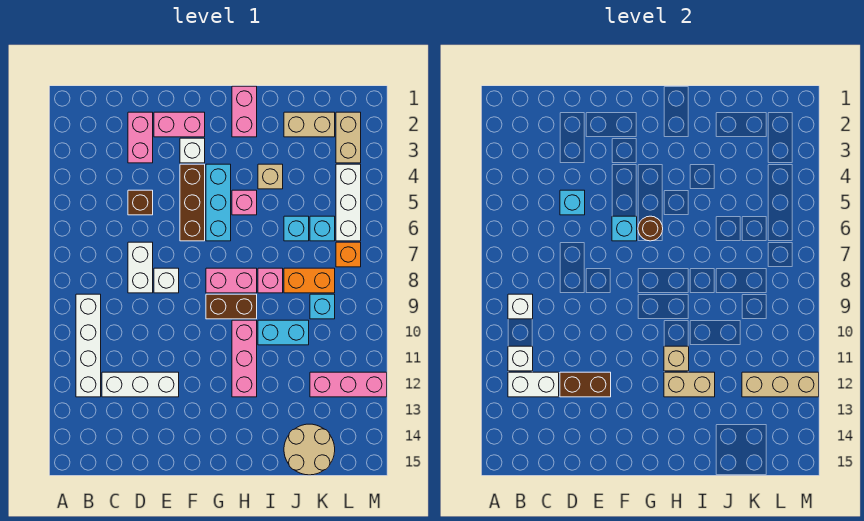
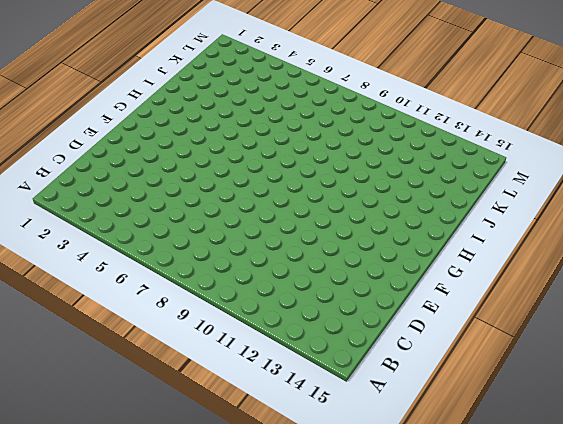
none -> white 1x4 brick [76,294,101,397]
none -> white 1x3 brick [102,372,179,397]
none -> pink 1x2 brick [128,112,153,163]
none -> brown 1x1 brick [128,190,153,215]

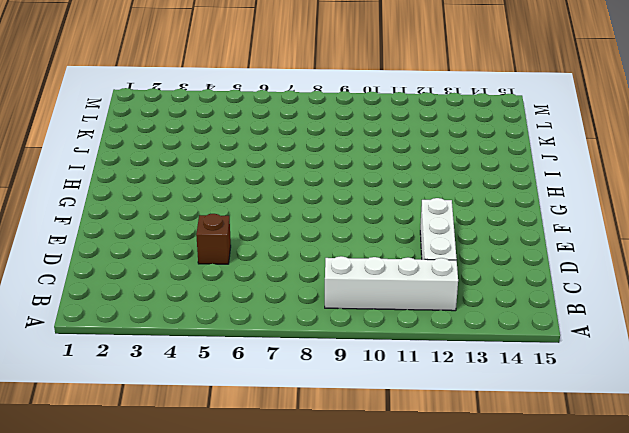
none -> pink 1x2 brick [128,112,153,163]
none -> white 1x2 brick [128,242,153,293]
none -> pink 1x2 brick [154,112,205,137]
none -> white 1x1 brick [154,268,179,293]

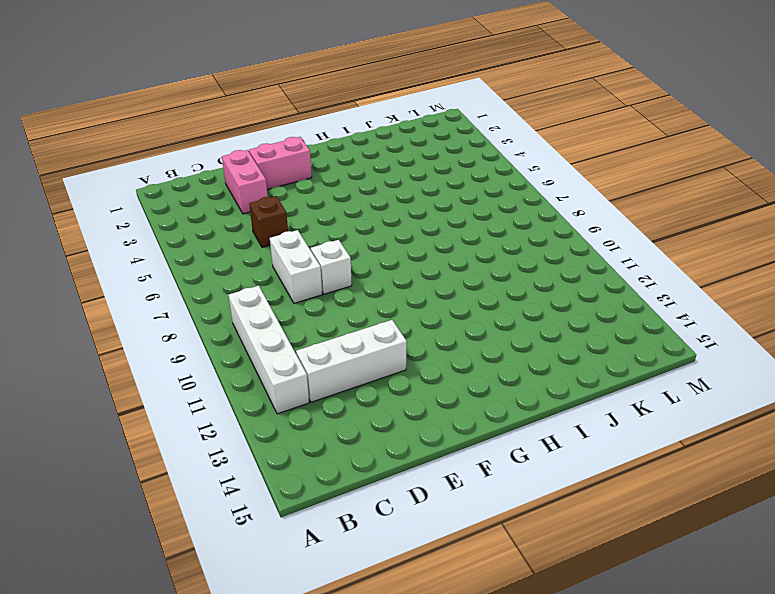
none -> white 1x1 brick [180,138,205,163]
none -> brown 1x3 brick [180,164,205,241]
none -> cyan 1x3 brick [206,164,231,241]
none -> pink 1x2 brick [206,268,257,293]

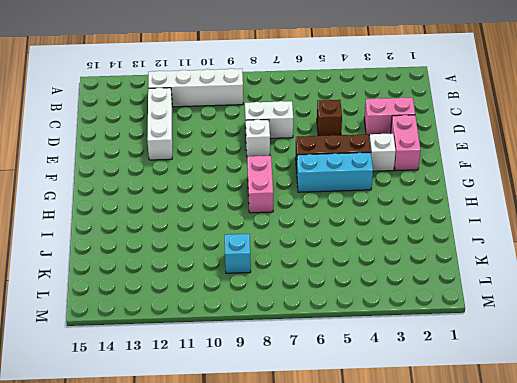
none -> brown 1x2 brick [206,294,257,319]
none -> pink 1x2 brick [232,86,257,137]
none -> pink 1x1 brick [232,190,257,215]
none -> pink 1x3 brick [232,320,257,397]

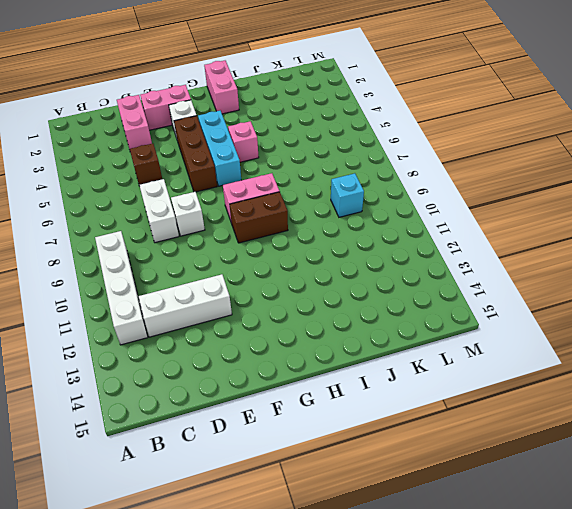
none -> pink 1x3 brick [232,320,257,397]
none -> tan 1x1 brick [258,164,283,189]
none -> pink 1x1 brick [258,268,283,293]
none -> cyan 1x2 brick [258,320,309,345]

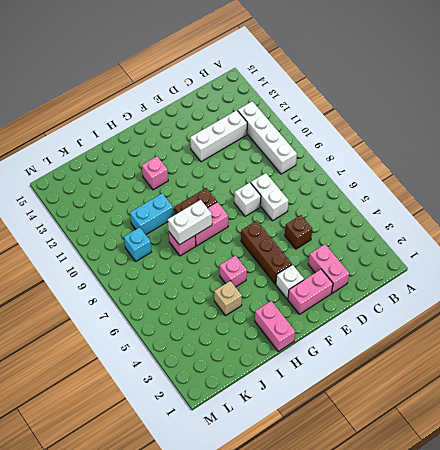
white 1x2 brick [168,200,212,245] -> white 1x2 brick moved to [508,372,559,397]
pink 1x1 brick [142,156,168,190] -> pink 1x3 brick [232,320,257,397]
none -> cyan 1x3 brick [206,164,231,241]
none -> tan 1x2 brick [284,112,335,137]
none -> cyan 1x1 brick [284,216,309,241]
none -> orange 1x2 brick [284,268,335,293]

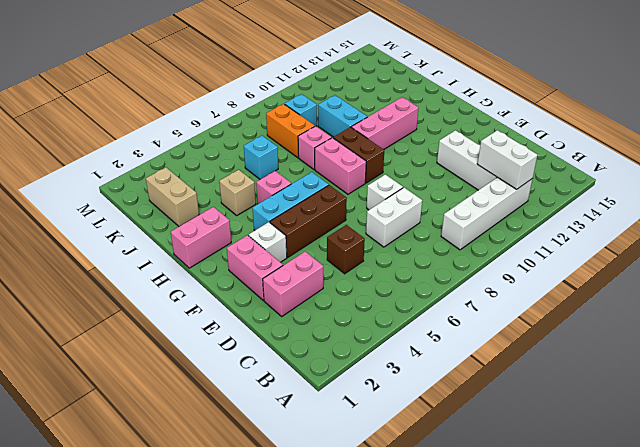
none -> tan 2x2 round brick [284,424,335,475]
none -> cyan 1x1 brick [310,216,335,241]
none -> pink 1x3 brick [310,372,387,397]
none -> tan 1x2 brick [336,112,361,163]

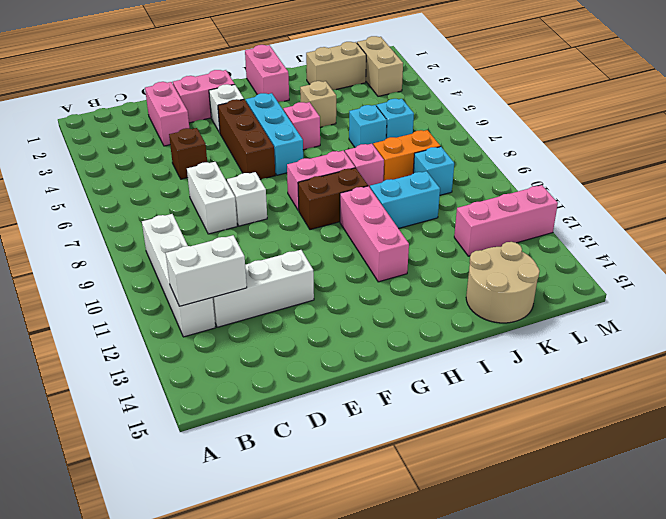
none -> white 1x3 brick [336,164,361,241]
none -> orange 1x1 brick [336,242,361,267]
none -> white 1x1 brick [508,294,533,319]
none -> white 1x1 brick [508,346,533,371]

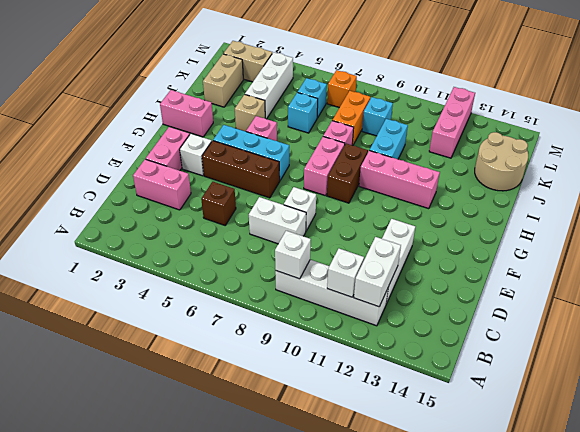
white 1x3 brick [245,52,293,119] -> white 1x3 brick turned to [336,164,361,241]
none -> cyan 1x1 brick [560,190,585,215]
none -> brown 1x2 brick [560,372,611,397]
none -> cyan 1x1 brick [612,216,637,241]
none -> brown 1x1 round brick [638,216,663,241]

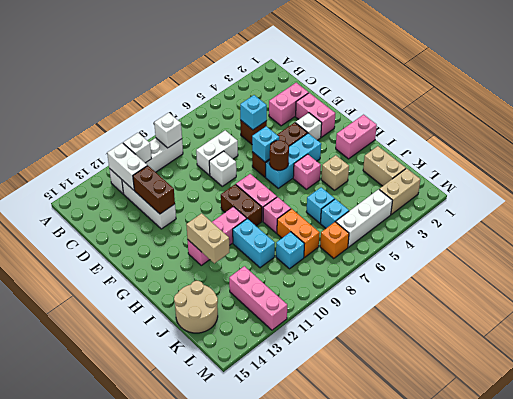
none -> tan 1x1 brick [664,346,689,371]
none -> tan 1x3 brick [742,372,819,397]

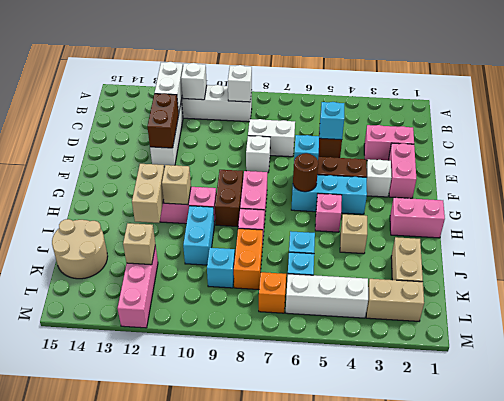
tan 1x1 brick [123,223,155,265] -> tan 1x3 brick [742,372,819,397]

